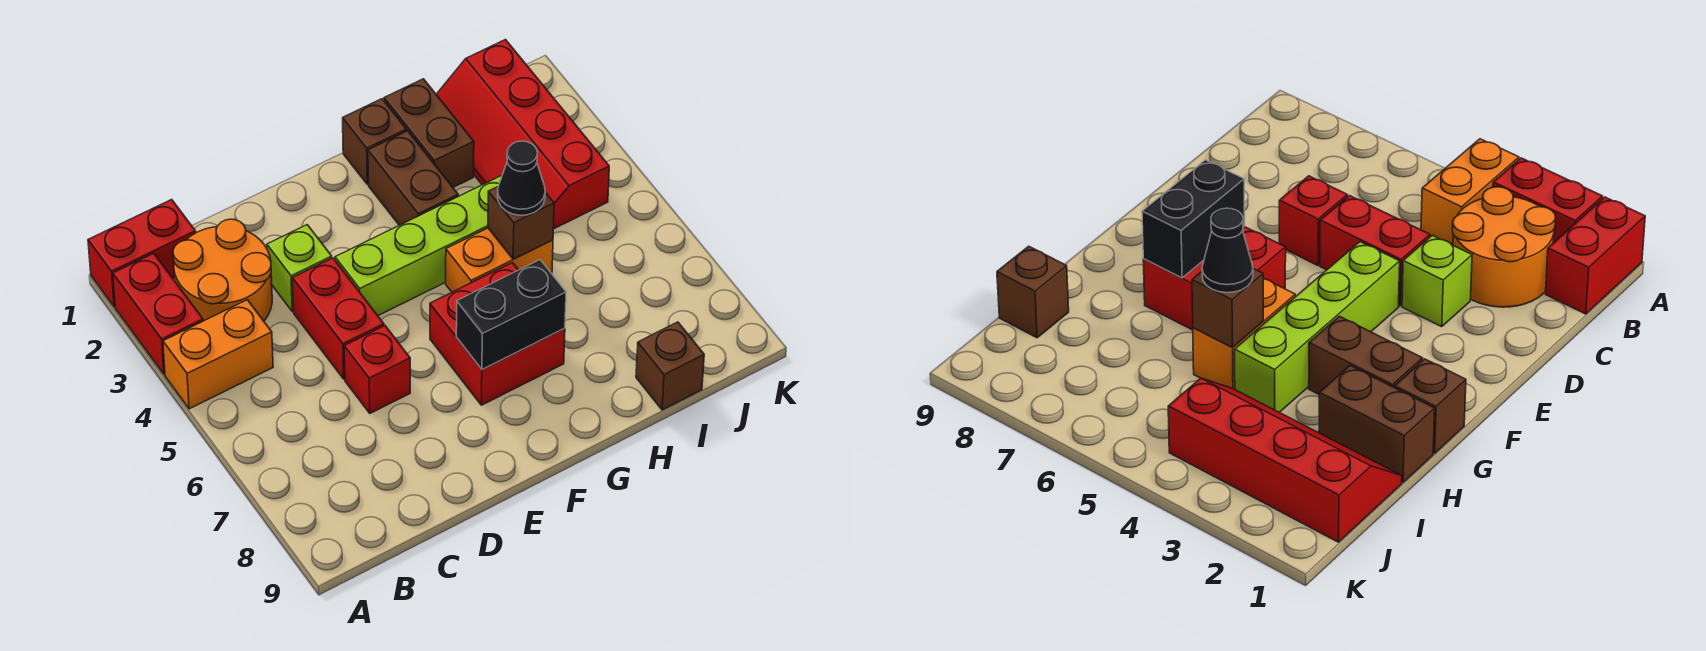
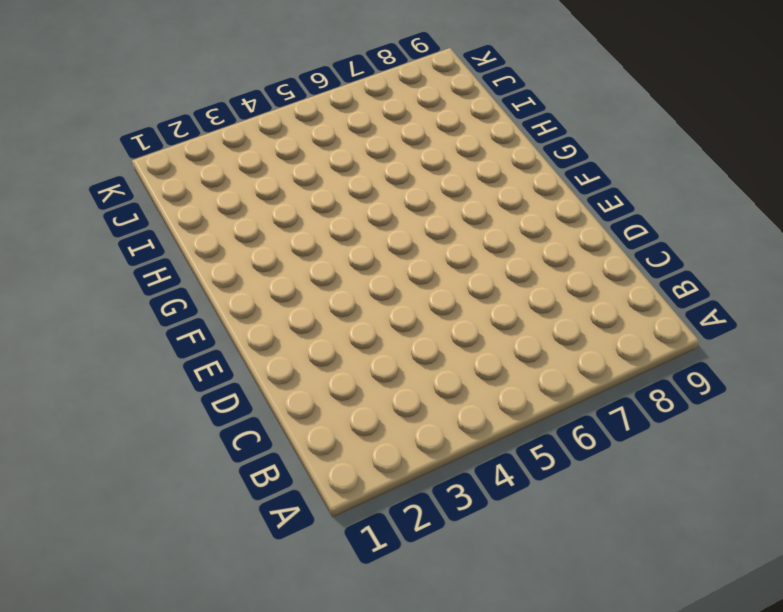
none -> red 1x2 brick [88,200,196,307]
none -> red 1x2 brick [113,253,203,374]
none -> orange 1x2 brick [163,300,273,409]

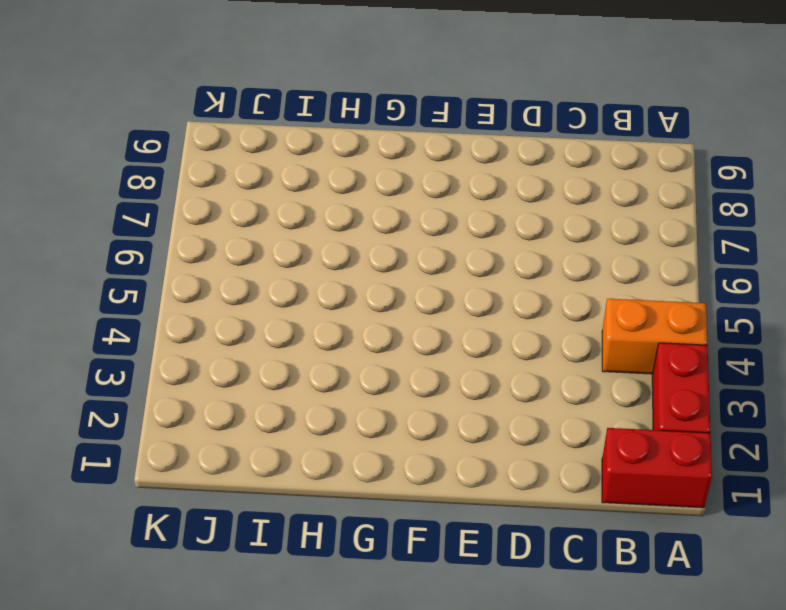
none -> orange 2x2 round brick [173,219,272,321]
none -> lime 1x1 brick [267,225,332,312]
none -> red 1x2 brick [292,258,384,379]

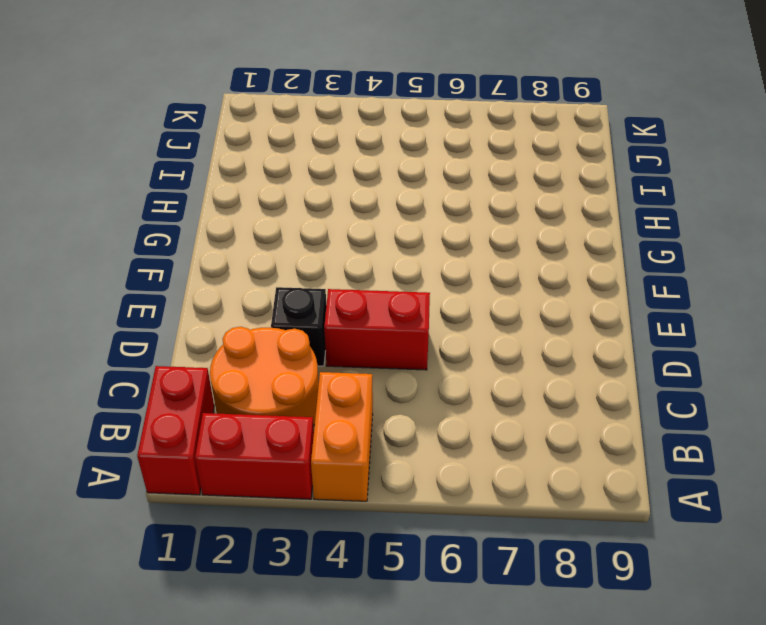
black 1x1 brick [271,287,326,366] -> lime 1x1 brick [267,225,332,312]
none -> red 1x1 brick [344,326,410,413]
none -> lime 1x4 brick [335,176,502,316]
none -> red 2x2 brick [430,263,565,405]

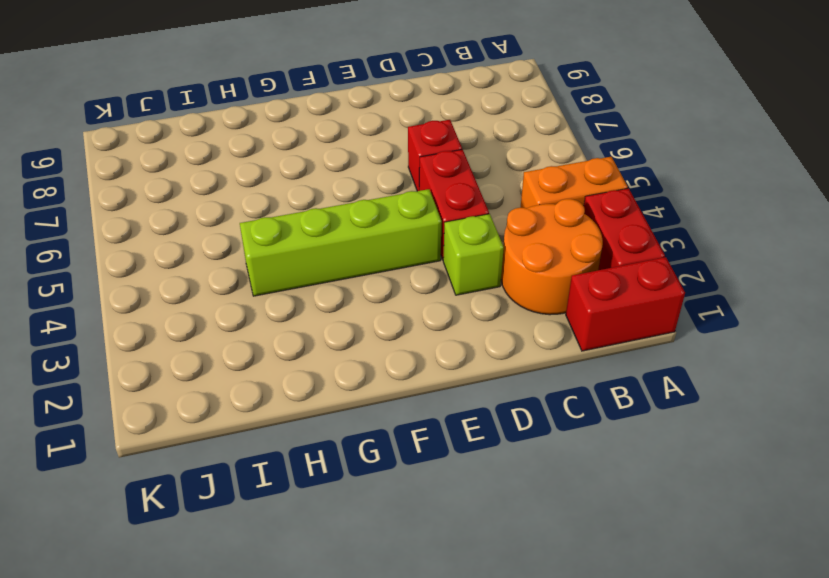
none -> red 2x2 brick [430,263,565,405]
none -> brown 1x1 brick [343,99,407,184]
none -> brown 1x2 brick [368,131,458,225]

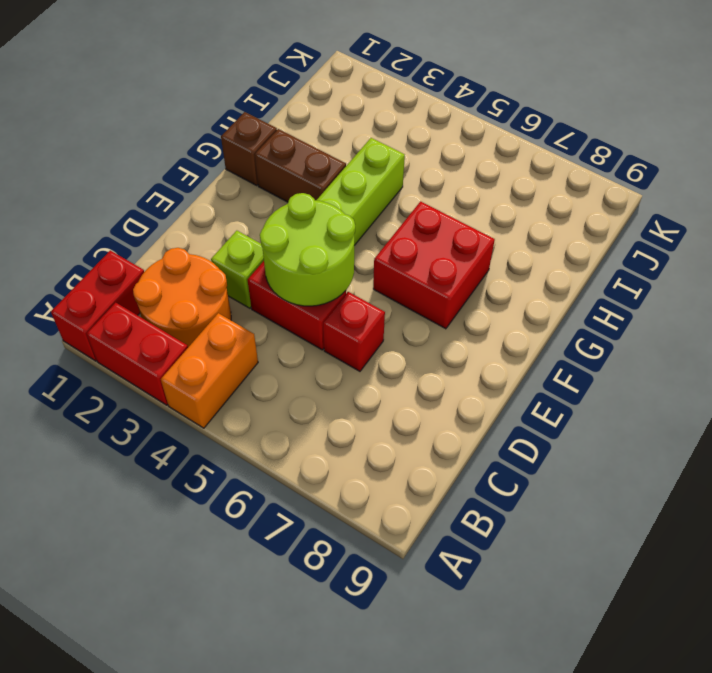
lime 2x2 round brick [260,193,355,306] -> none
none -> orange 1x2 brick [446,228,553,292]
none -> brown 1x2 brick [384,79,474,187]
none -> red 2x4 slope [436,40,609,229]

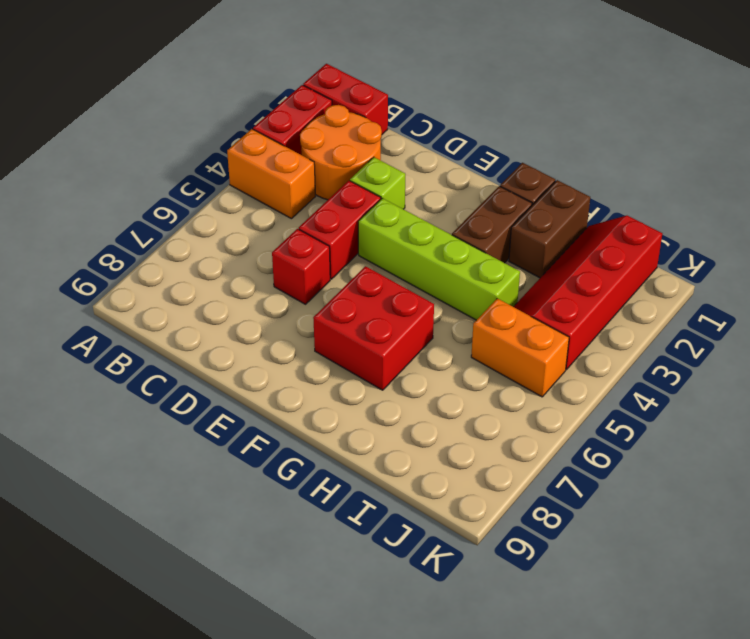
orange 1x2 brick [471,298,569,397] -> orange 1x2 brick moved to [446,228,553,292]
none -> brown 1x1 brick [636,322,704,410]
none -> black 1x2 brick [456,260,566,370]
none -> brown 1x1 brick [488,187,554,259]

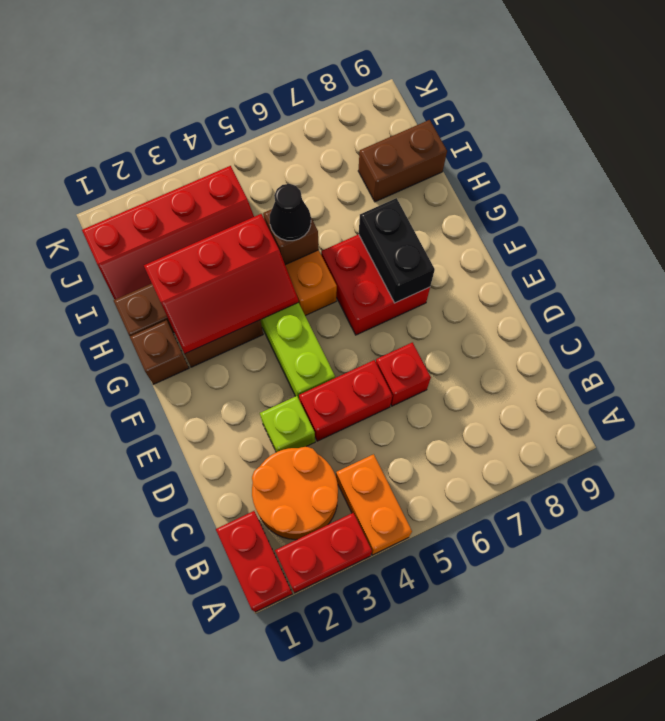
red 2x3 slope [144,214,299,354] -> none
brown 1x2 brick [358,120,447,202] -> brown 1x1 brick [636,322,704,410]

